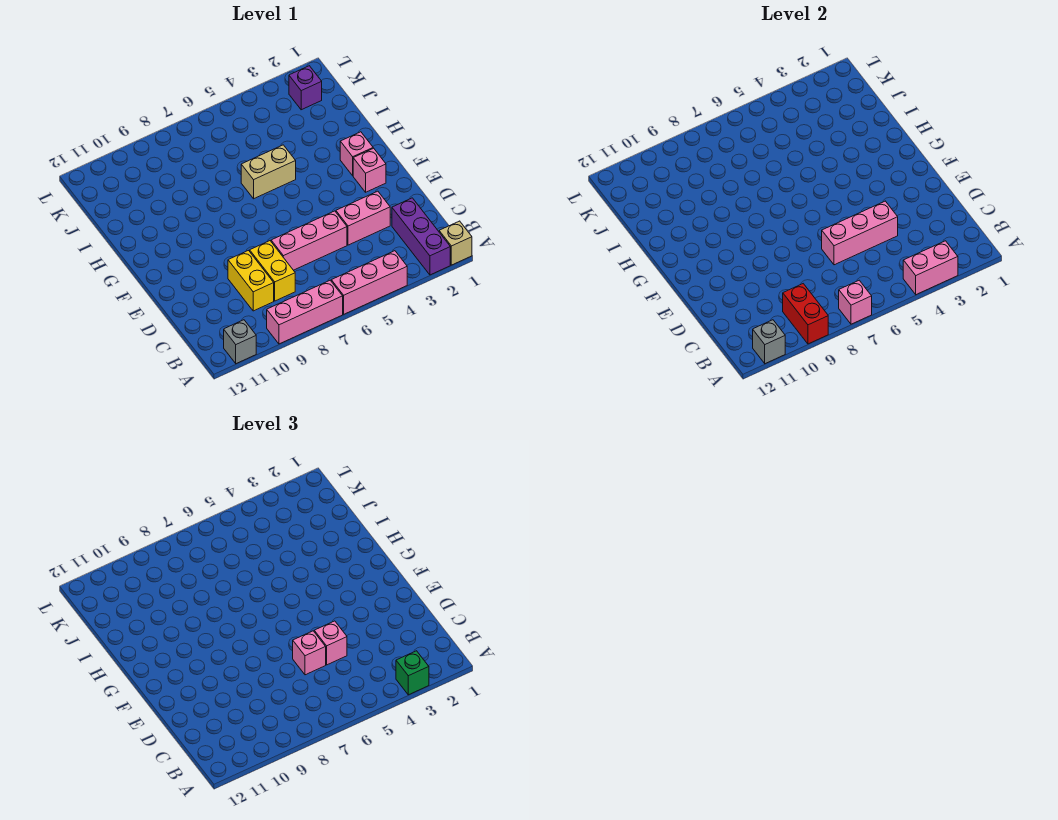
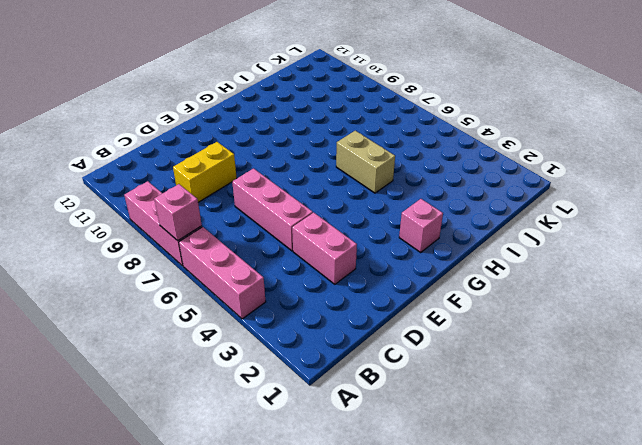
none -> tan 1x1 brick [439,221,472,265]
none -> purple 1x3 brick [392,198,450,275]
none -> grey 1x1 brick [224,320,256,364]

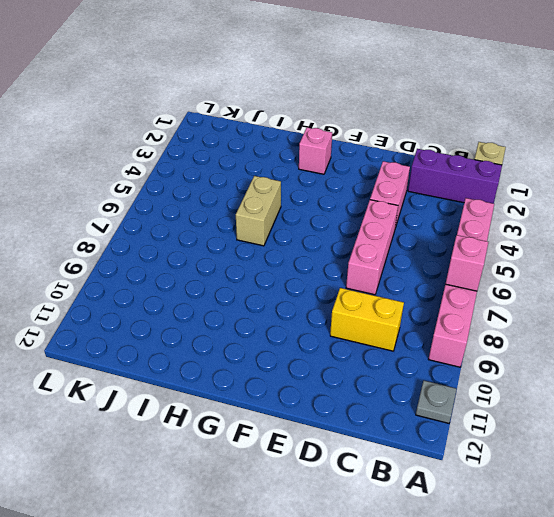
grey 1x1 plate [416,381,457,423] -> grey 1x1 brick [224,320,256,364]
none -> yellow 1x2 brick [250,241,295,301]
none -> pink 1x1 brick [353,148,386,192]
none -> purple 1x1 brick [289,66,322,110]

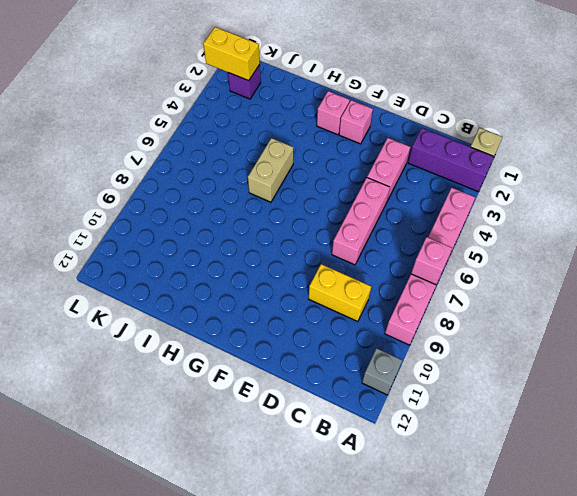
yellow 1x2 brick [203,27,260,81] -> yellow 1x2 brick moved to [250,241,295,301]
none -> pink 1x2 brick [903,241,958,295]
none -> red 1x2 brick [783,284,828,344]
none -> grey 1x1 brick [753,320,785,364]

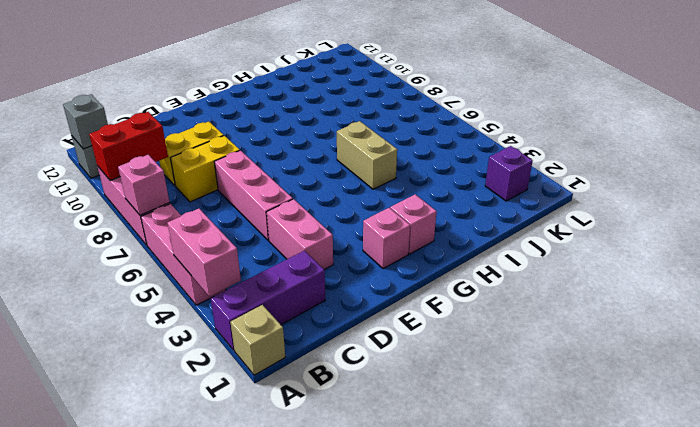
none -> pink 1x3 brick [822,201,898,265]
none -> green 1x1 brick [396,651,429,695]
none -> pink 1x1 brick [314,621,347,665]

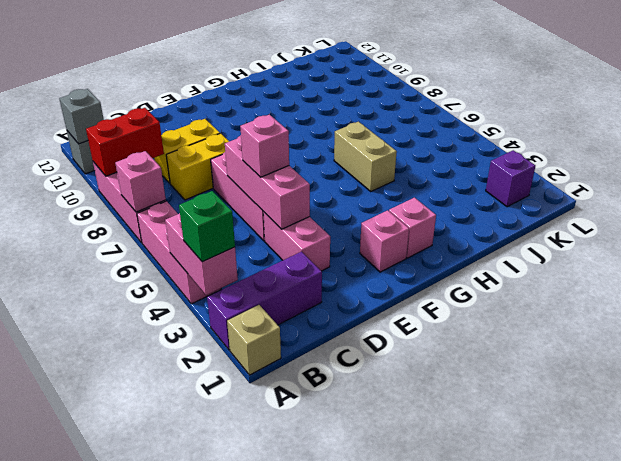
none -> pink 1x1 brick [293,631,326,675]

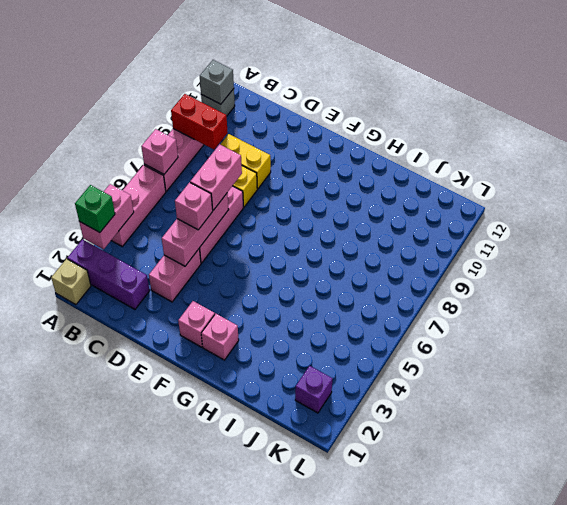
pink 1x2 brick [190,144,242,210] -> pink 1x1 brick [293,631,326,675]
none -> tan 1x2 brick [241,145,296,199]

